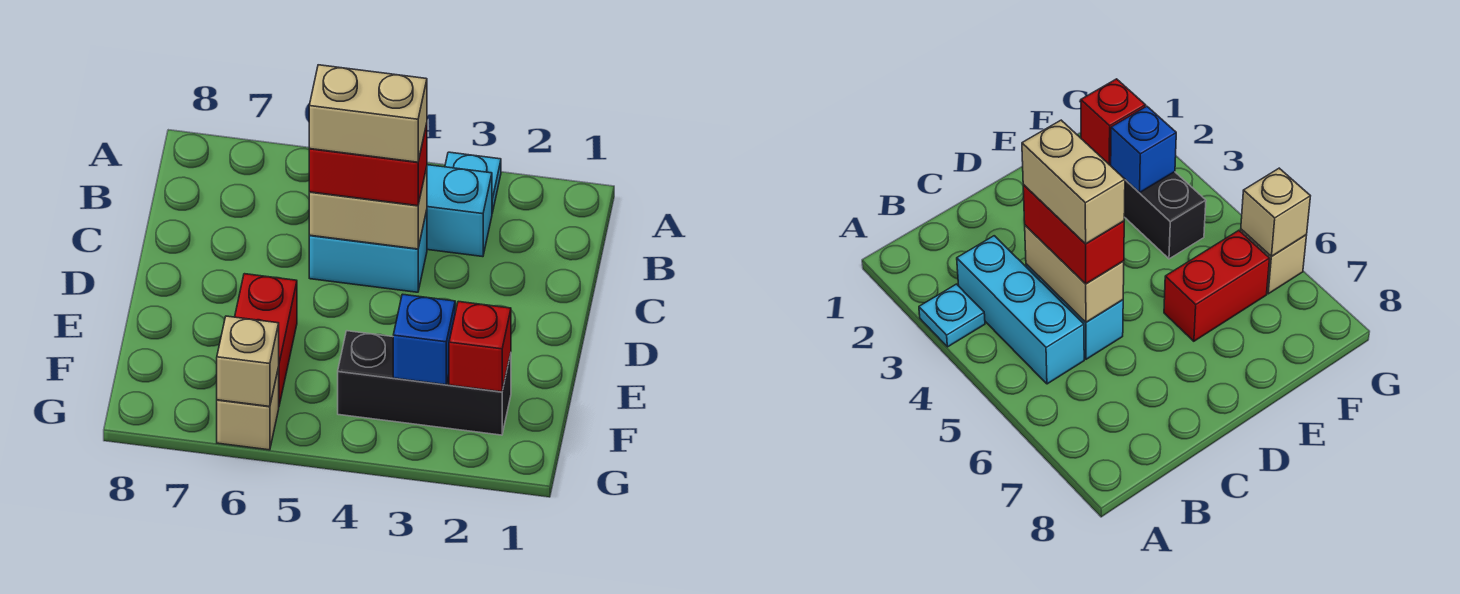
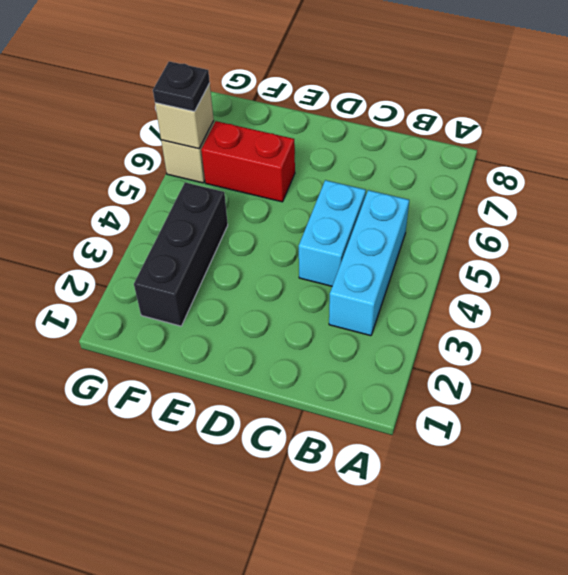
black 1x1 plate [153,61,210,111] -> none
none -> cyan 1x1 plate [445,152,501,213]
none -> tan 1x2 brick [309,167,427,249]
none -> red 1x1 brick [449,301,511,392]

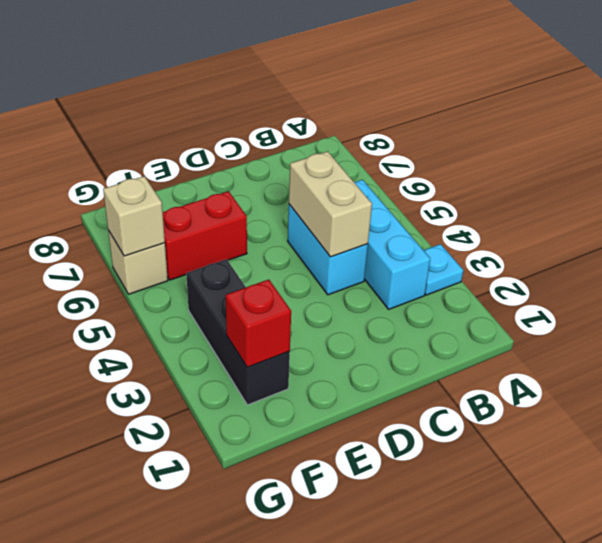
none -> blue 1x1 brick [393,294,455,385]
none -> red 1x2 brick [309,124,427,206]
none -> tan 1x2 brick [309,65,427,162]

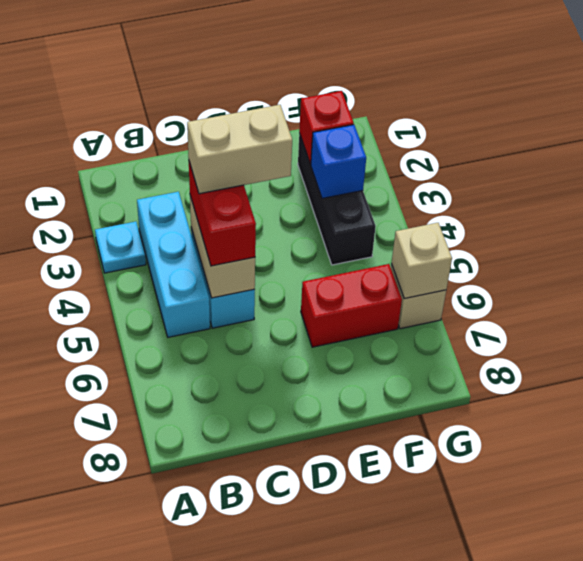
tan 1x2 brick [187,105,292,194] -> tan 1x2 brick turned to [309,65,427,162]

